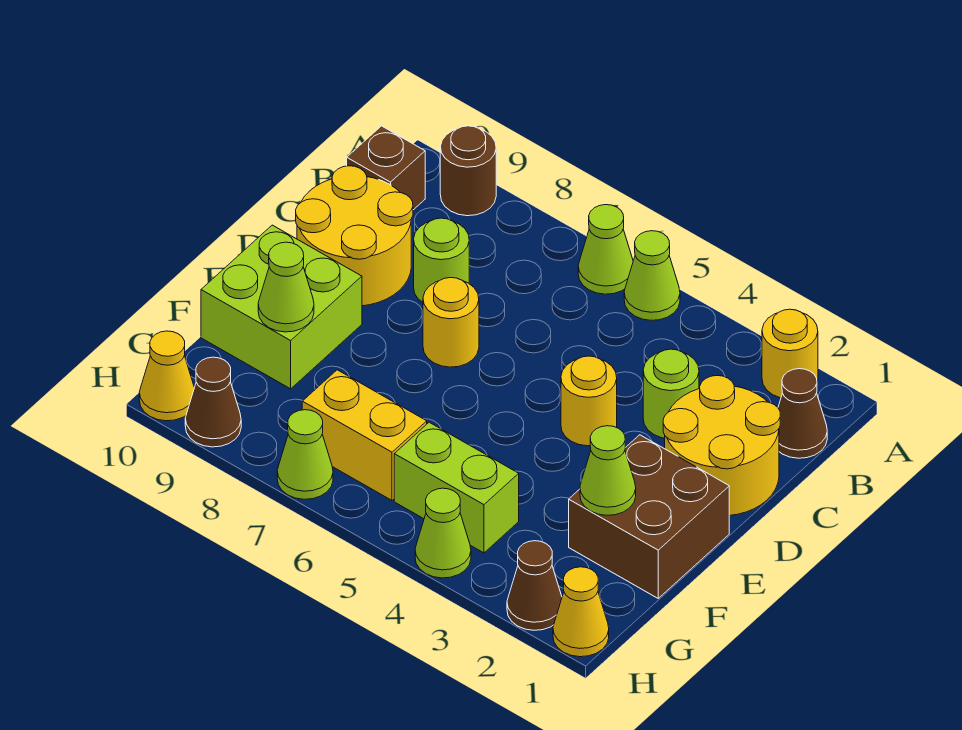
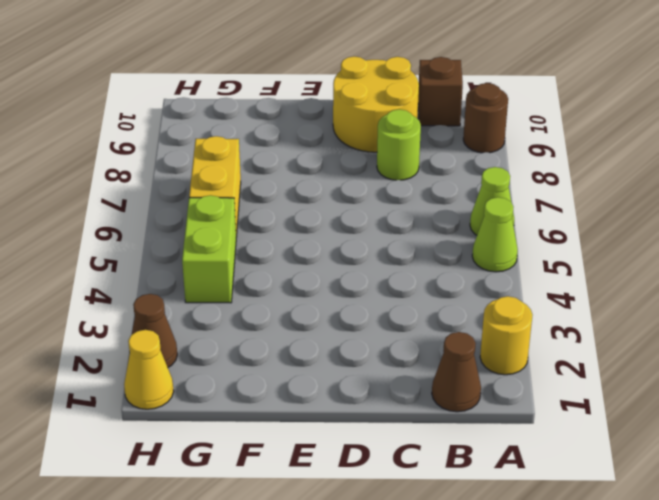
none -> yellow 2x2 round brick [663,376,780,516]
none -> lime 1x1 round brick [643,349,699,438]
none -> yellow 1x1 round brick [561,356,617,446]

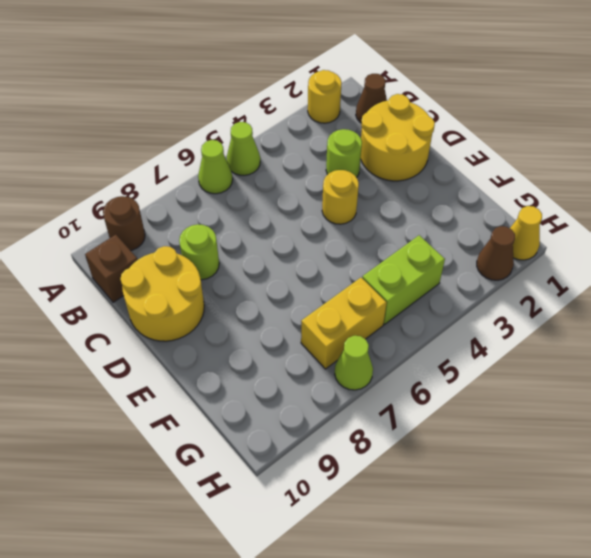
none -> yellow 1x1 round brick [423,278,479,367]
none -> brown 2x2 brick [569,435,729,598]
none -> lime 2x2 brick [201,225,362,389]

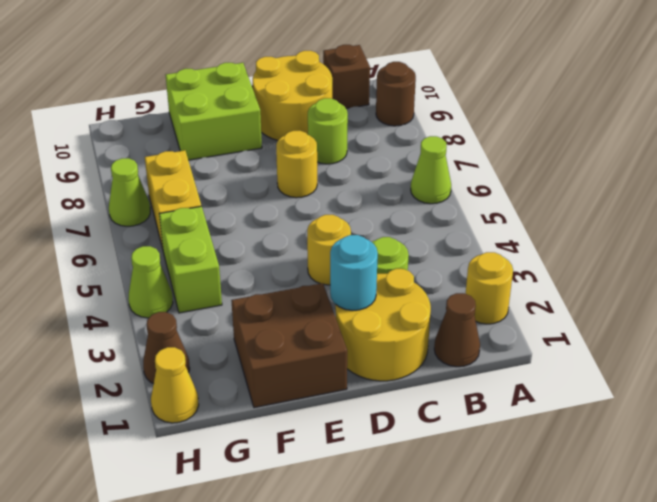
cyan 1x1 round brick [330,235,378,310] -> none
none -> lime 1x1 cone [624,231,680,320]
none -> brown 1x1 cone [185,357,241,447]
none -> yellow 1x1 cone [139,331,194,421]

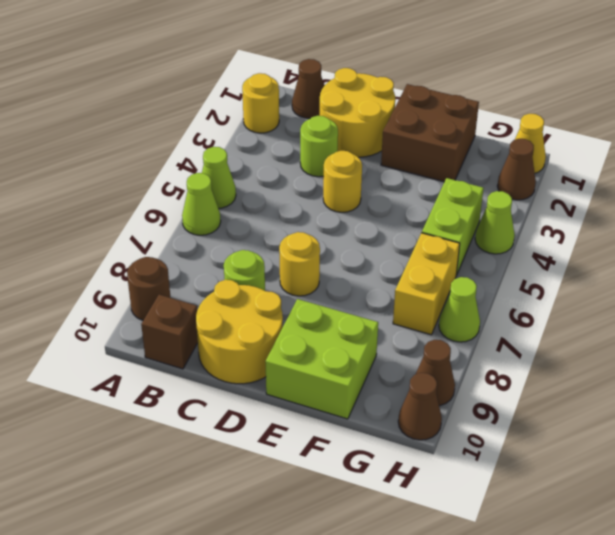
brown 1x1 cone [398,373,442,440] -> yellow 1x1 cone [139,331,194,421]
none -> lime 1x1 cone [580,426,636,515]
none -> lime 1x1 cone [258,242,314,332]

